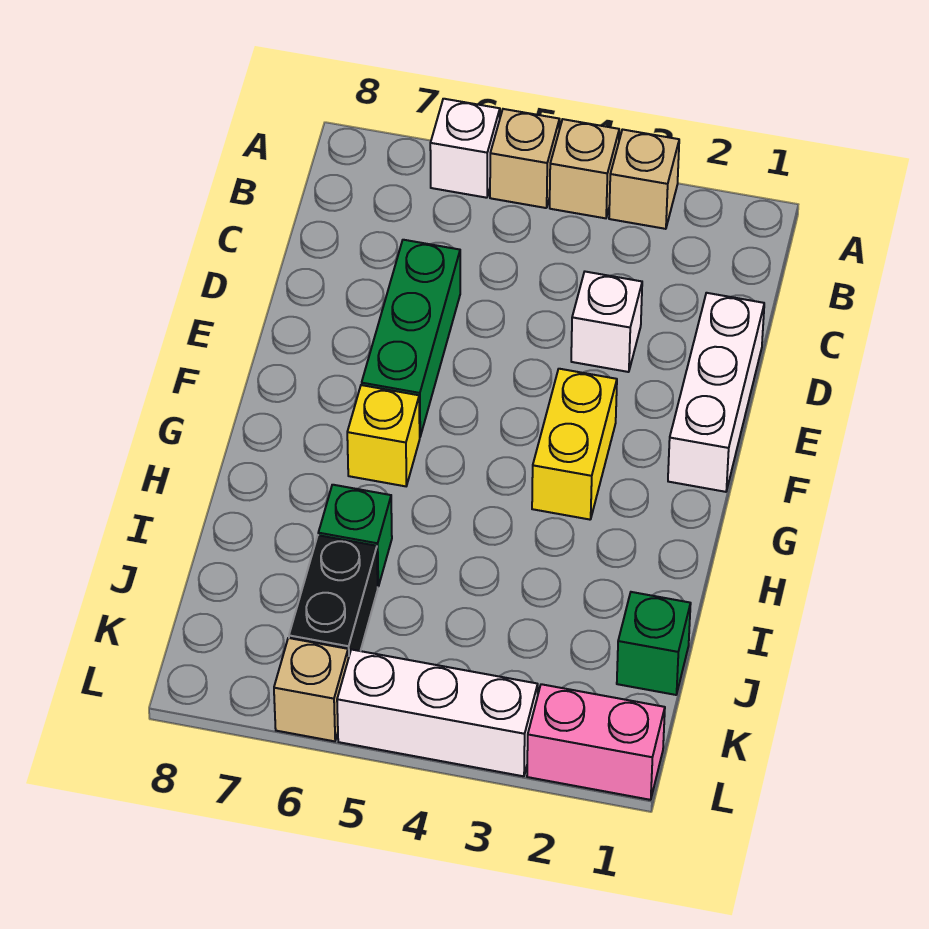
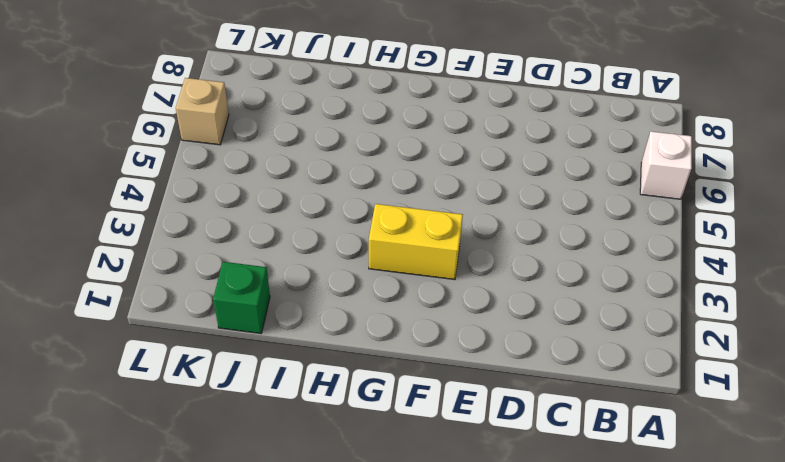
none -> tan 1x1 brick [609,130,679,229]
none -> tan 1x1 brick [550,119,619,218]
none -> tan 1x1 brick [490,109,560,208]

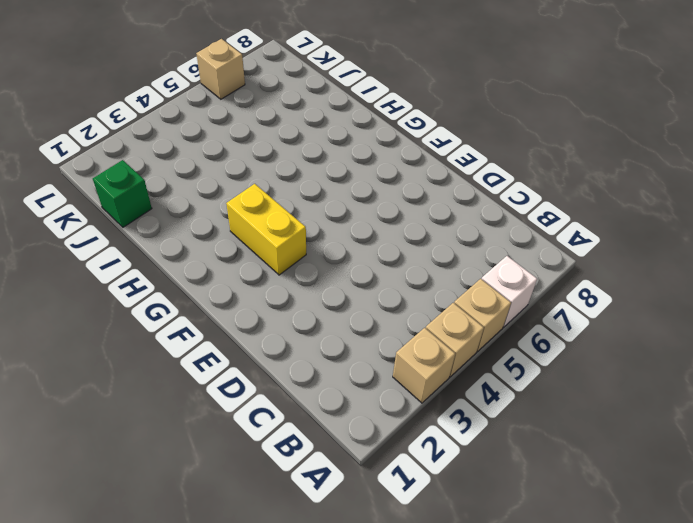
none -> white 1x3 brick [668,293,764,492]
none -> white 1x1 brick [571,272,642,372]
none -> green 1x3 brick [362,240,460,436]

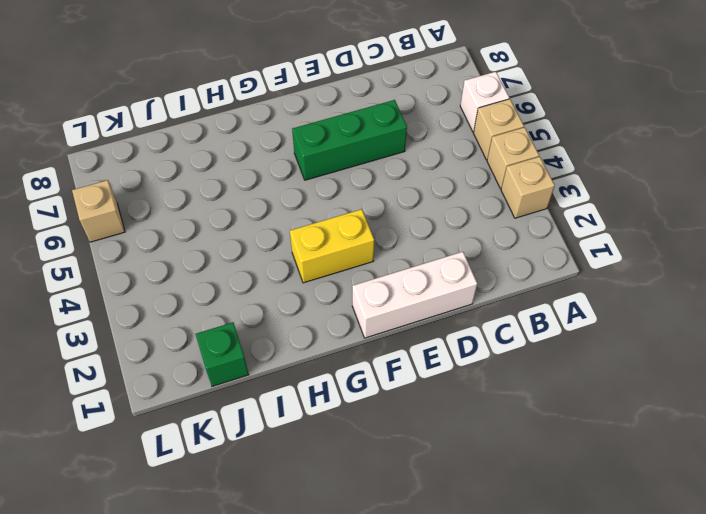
none -> white 1x1 brick [571,272,642,372]
none -> yellow 1x1 brick [347,385,420,486]
none -> green 1x1 brick [318,485,392,586]

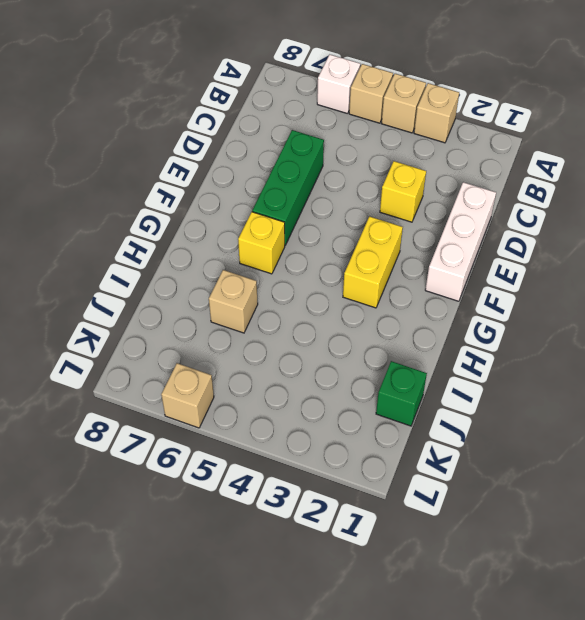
yellow 1x1 brick [380,161,426,222] -> white 1x1 brick [571,272,642,372]
tan 1x1 brick [209,270,258,333] -> green 1x1 brick [318,485,392,586]
none -> black 1x2 brick [289,535,378,658]
none -> pink 1x2 brick [527,684,665,800]
none -> white 1x3 brick [337,649,538,776]

